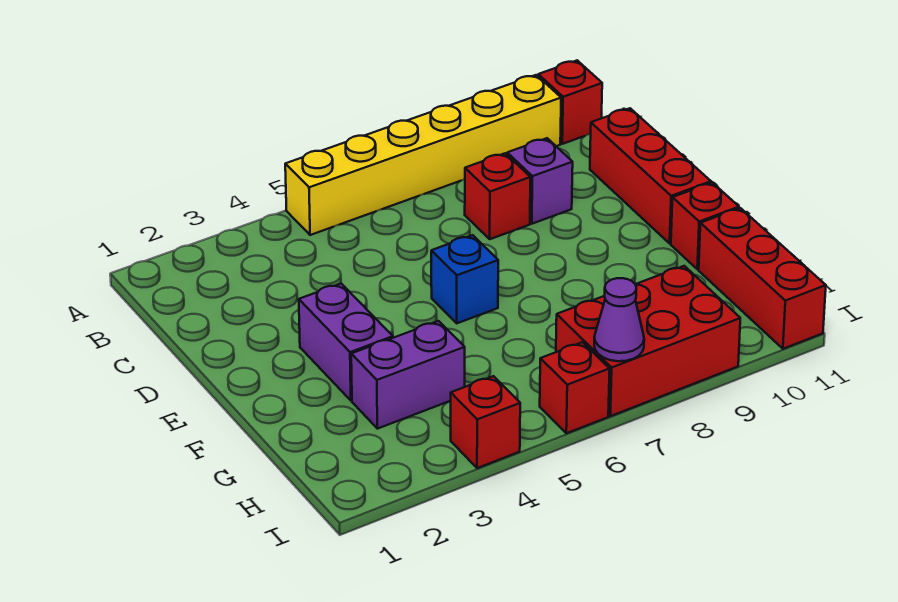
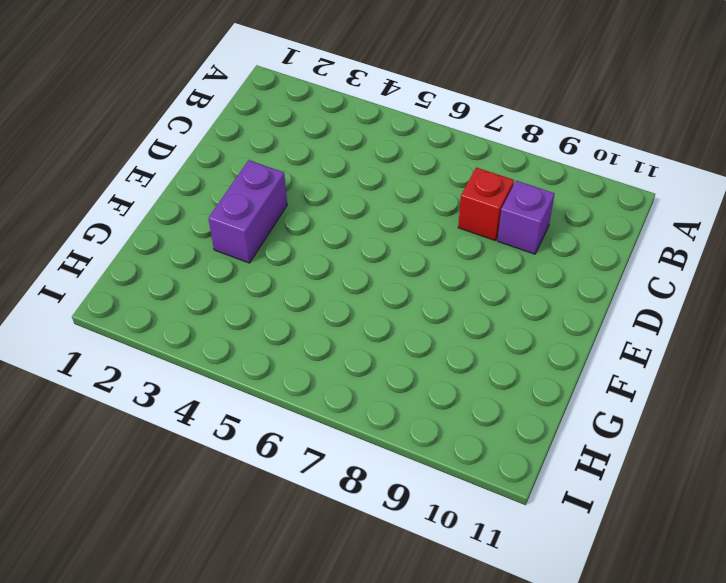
none -> yellow 1x6 brick [285,75,561,235]
none -> red 1x1 brick [538,60,602,144]
none -> red 1x3 brick [590,108,711,243]

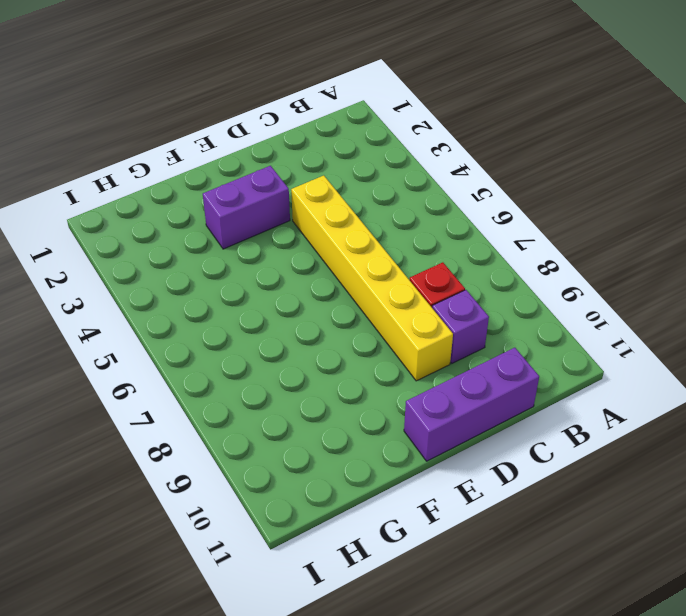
purple 1x3 brick [404,348,539,461] -> red 1x3 brick [590,108,711,243]
yellow 1x6 brick [291,176,453,381] -> yellow 1x6 brick moved to [285,75,561,235]
none -> red 1x1 brick [538,60,602,144]
none -> blue 1x1 brick [431,235,498,323]
none -> red 1x1 brick [671,183,739,269]

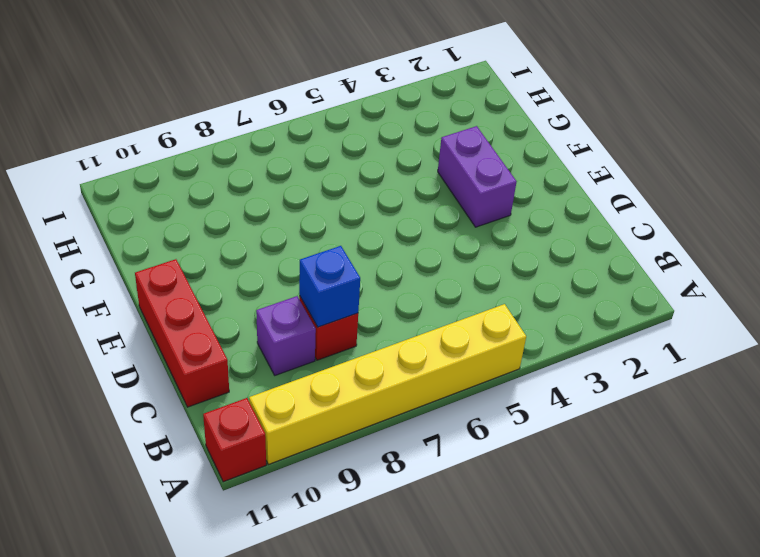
blue 1x1 brick [299,246,360,327] -> blue 1x1 brick moved to [431,235,498,323]
none -> red 1x1 brick [671,183,739,269]
none -> purple 1x2 brick [351,321,465,429]
none -> red 1x3 brick [699,208,826,349]

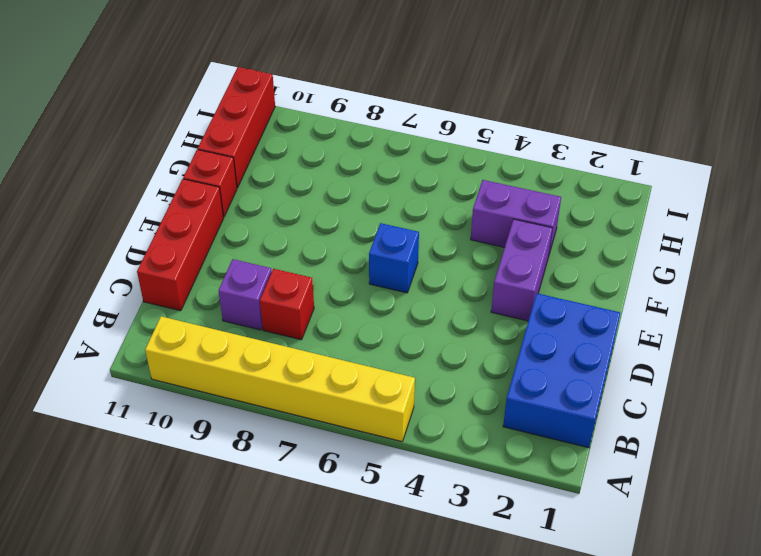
blue 2x3 brick [503,293,620,448] -> none
none -> red 1x1 brick [538,60,602,144]
none -> red 2x3 brick [556,266,740,416]
none -> red 1x1 brick [451,376,520,468]

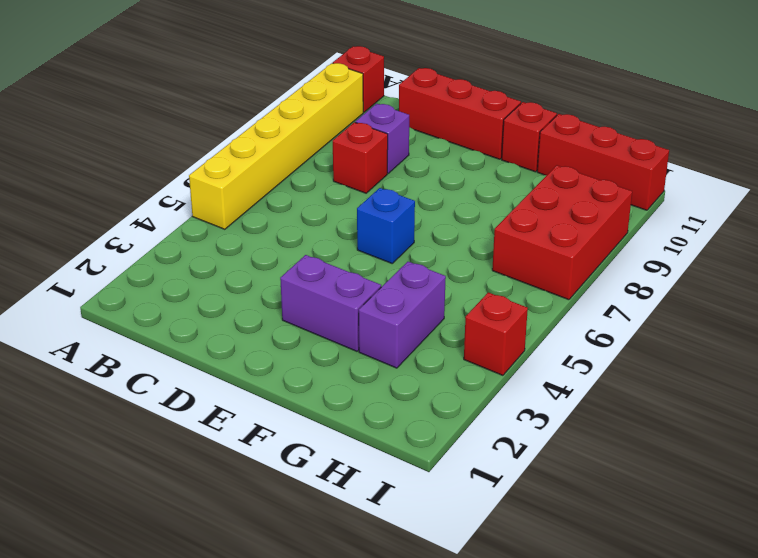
none -> red 1x1 brick [540,342,610,433]
none -> purple 1x1 cone [594,278,644,361]

